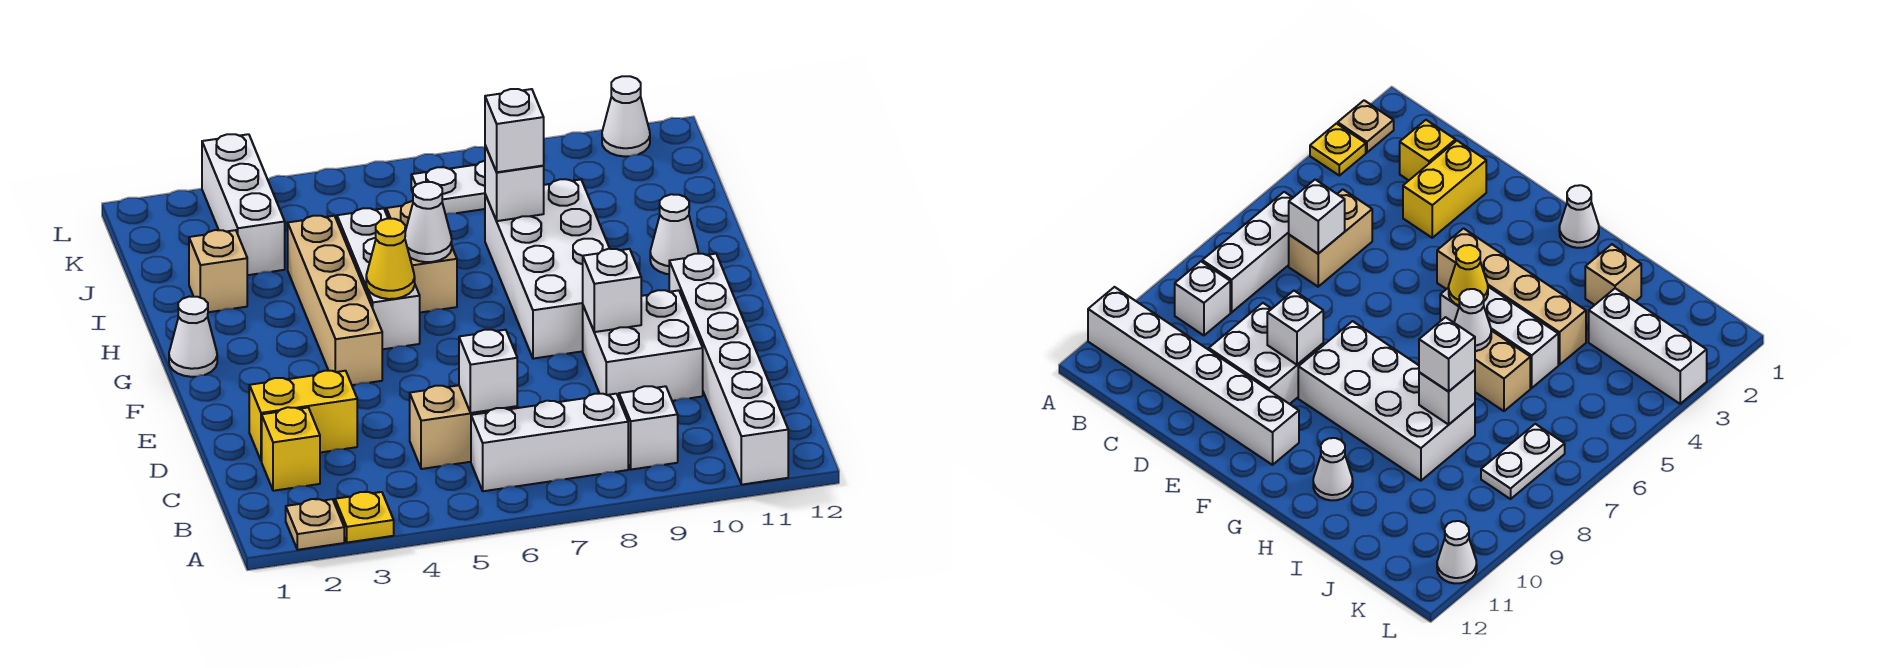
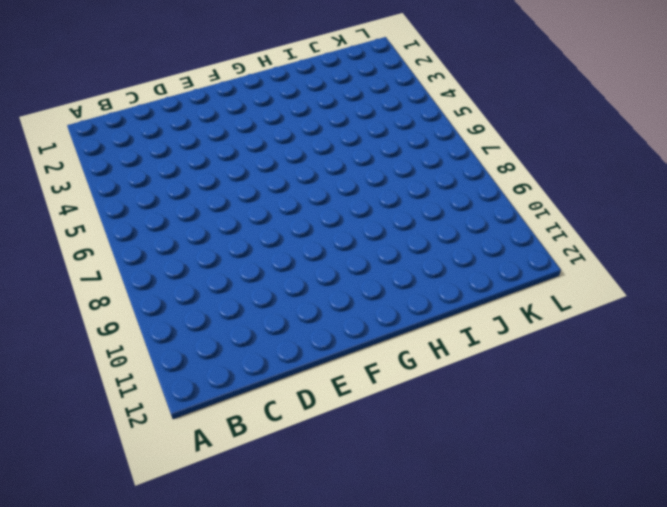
none -> tan 1x1 plate [286,499,344,550]
none -> yellow 1x1 plate [335,492,394,543]
none -> white 1x6 brick [669,253,788,485]

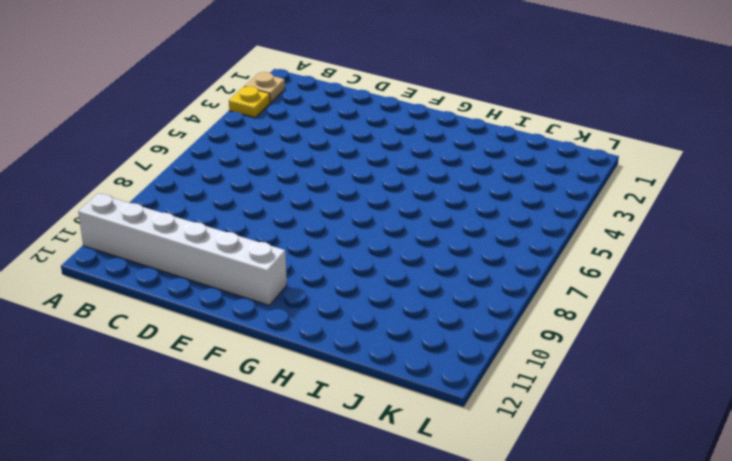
none -> white 1x3 brick [471,394,628,491]
none -> white 1x1 brick [619,386,678,470]
none -> yellow 1x1 brick [262,407,320,491]

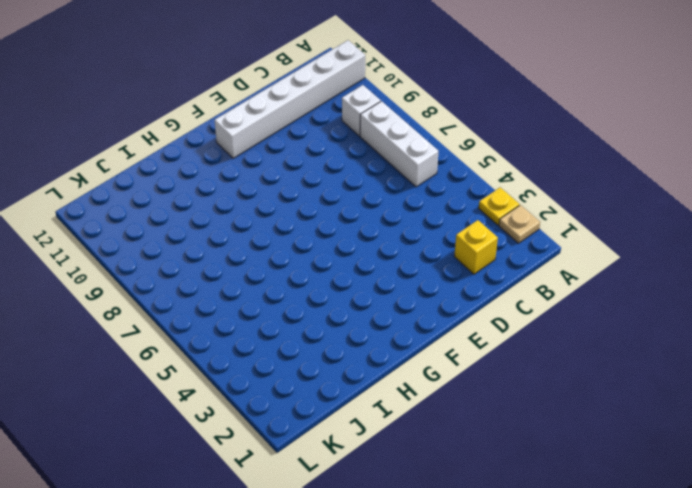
none -> tan 1x2 brick [410,385,517,469]
none -> yellow 1x2 brick [249,371,357,461]
none -> white 2x2 brick [583,290,703,401]

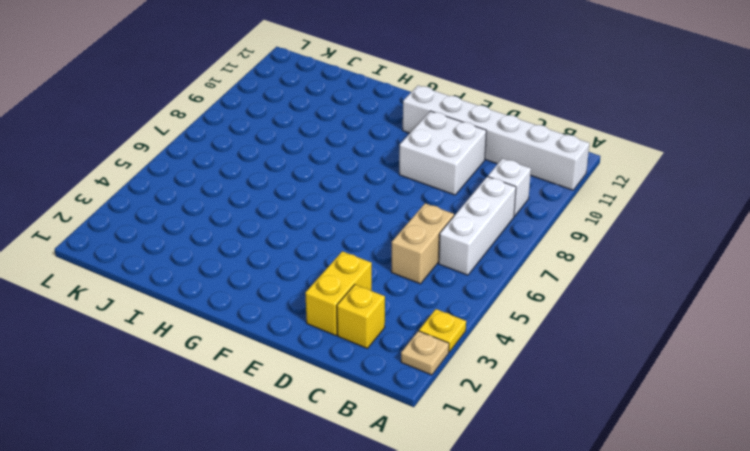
none -> tan 1x4 brick [288,216,382,385]
none -> white 2x4 brick [485,179,610,359]
none -> white 1x1 cone [169,296,217,377]

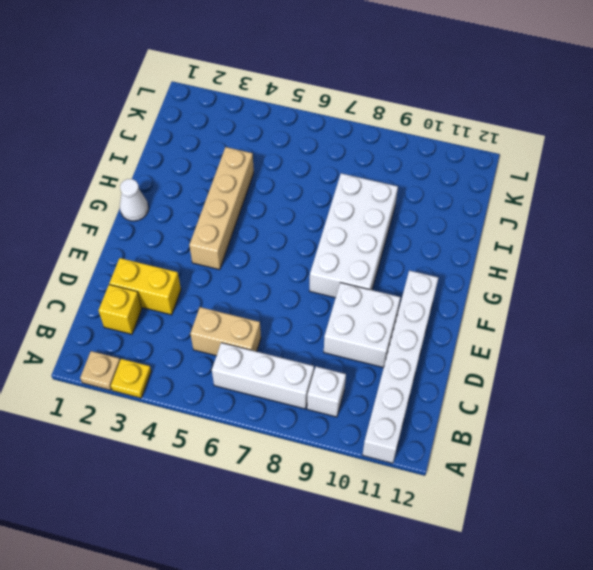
none -> white 1x3 brick [337,208,420,349]
none -> tan 1x2 brick [386,201,457,312]
none -> white 1x1 cone [650,194,698,274]

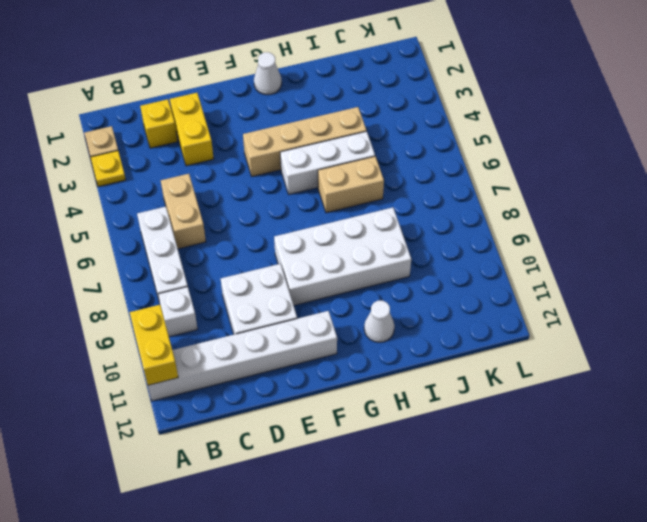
yellow 1x2 brick [130,305,178,385] -> none
none -> tan 1x1 brick [189,230,247,312]
none -> white 1x3 brick [202,134,285,275]
none -> white 1x2 plate [411,161,485,214]

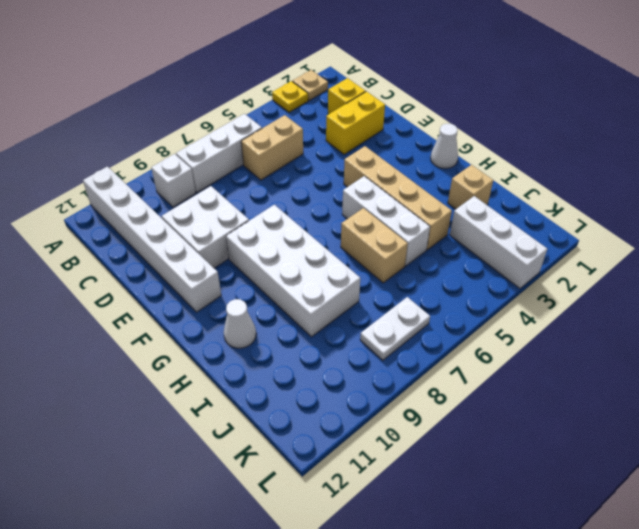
none -> white 1x1 cone [602,76,650,157]
none -> white 1x1 brick [459,330,517,413]
none -> white 1x1 brick [583,249,641,332]

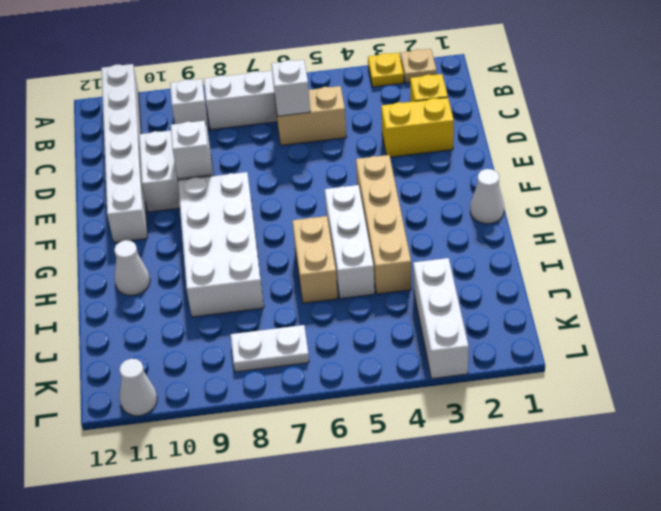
none -> tan 1x1 brick [189,230,247,312]
none -> yellow 1x1 cone [366,219,415,299]
none -> white 1x1 cone [405,182,452,262]

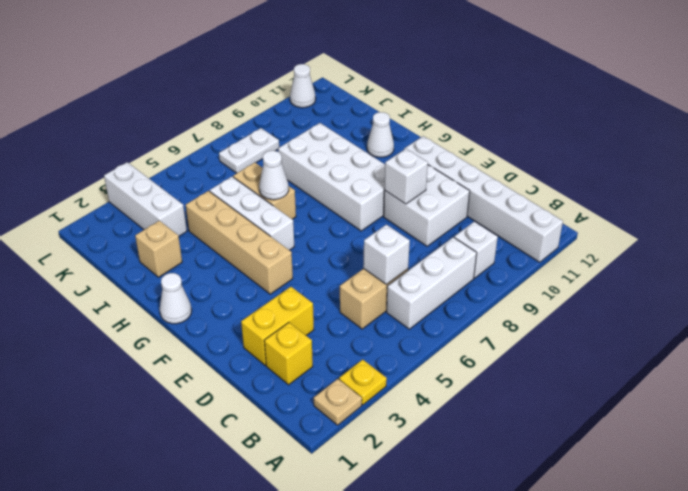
none -> yellow 1x1 cone [366,219,415,299]
none -> white 1x1 brick [485,146,544,221]
none -> white 1x1 brick [485,89,544,172]

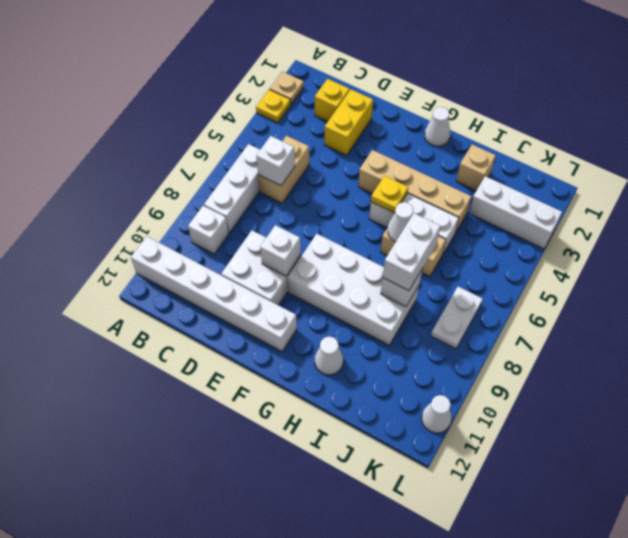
yellow 1x1 plate [371,176,408,213] -> yellow 1x1 cone [366,219,415,299]
white 1x2 brick [383,213,440,291] -> white 1x1 brick [485,89,544,172]

